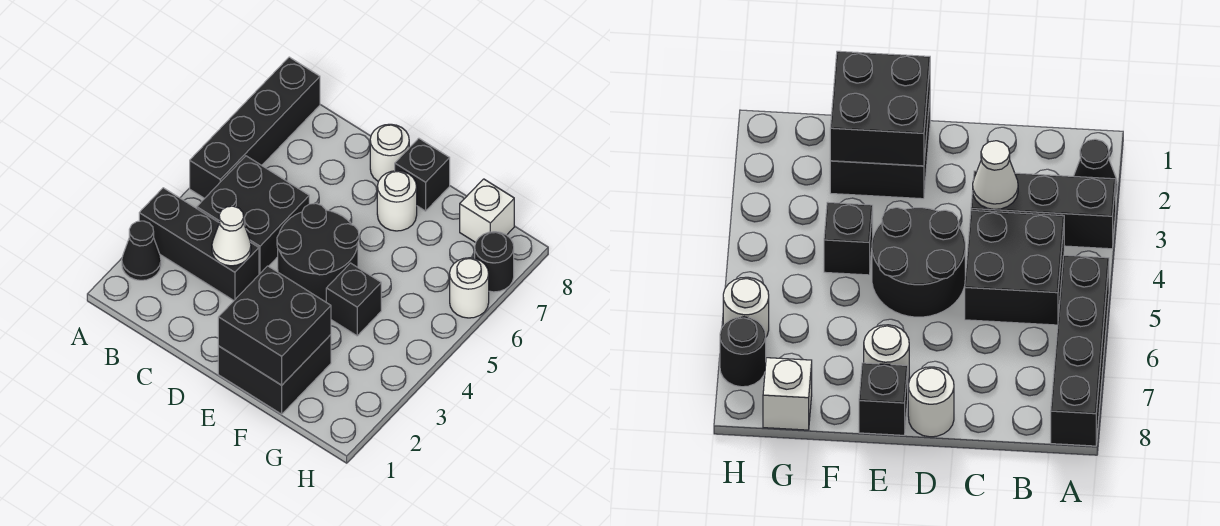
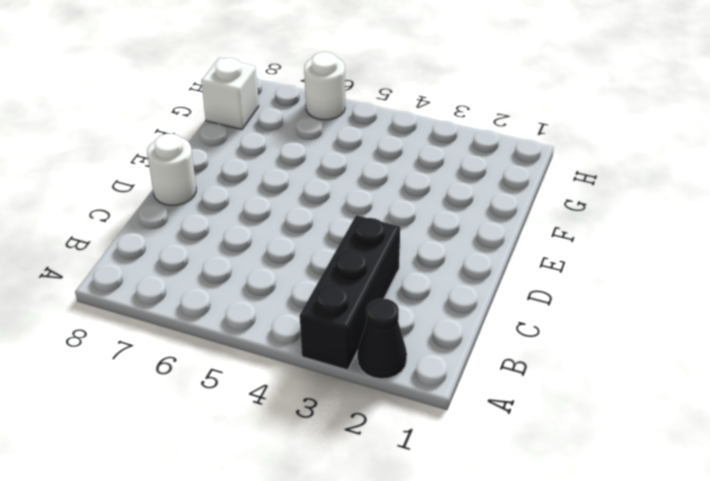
none -> black 1x4 brick [190,57,320,198]
none -> black 2x2 brick [197,156,309,274]
none -> black 2x2 round brick [277,203,359,302]

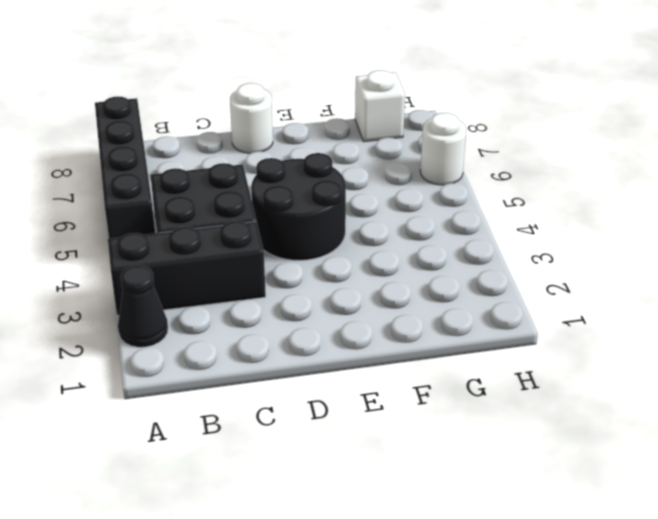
none -> black 2x2 brick [218,335,331,414]
none -> white 1x1 round brick [377,171,417,231]
none -> black 1x1 brick [395,138,450,211]

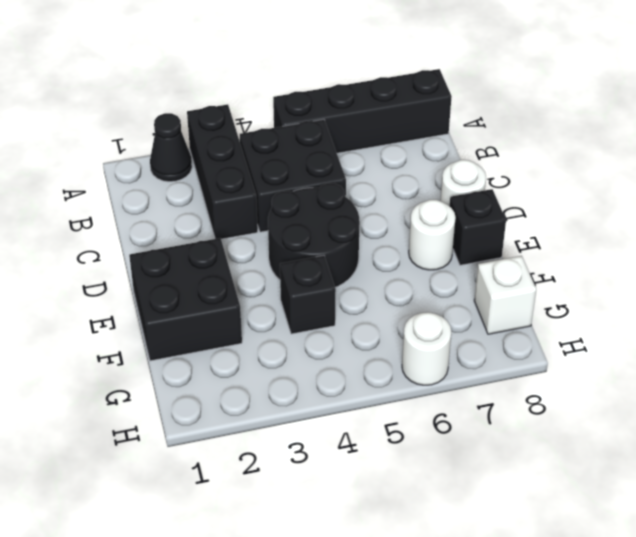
none -> black 1x1 round brick [475,232,514,292]
none -> white 1x1 cone [212,206,251,266]
none -> black 2x2 brick [218,266,331,385]

